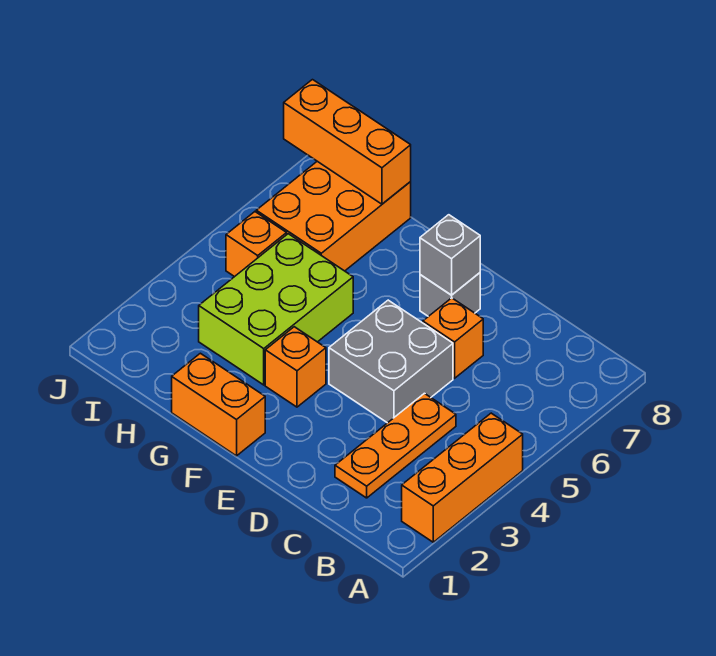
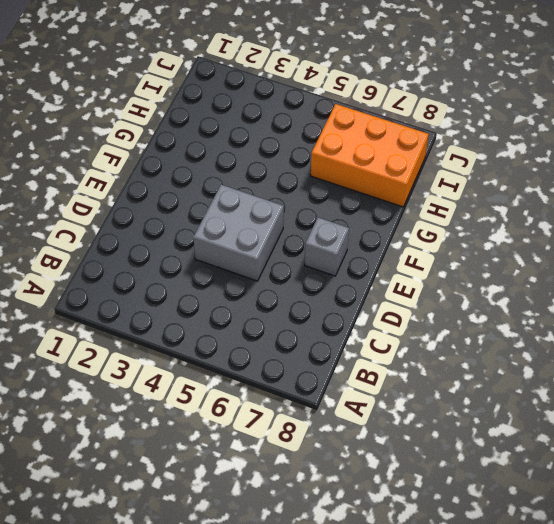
none -> orange 1x3 brick [402,413,523,542]
none -> orange 1x3 plate [335,393,456,498]
none -> orange 1x1 brick [423,298,483,378]

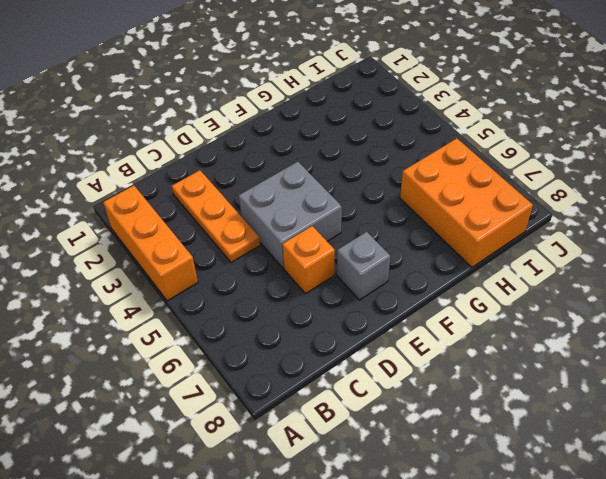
none -> orange 1x2 brick [172,353,265,456]
none -> orange 1x1 brick [265,327,326,407]
none -> lime 2x3 brick [199,234,353,385]

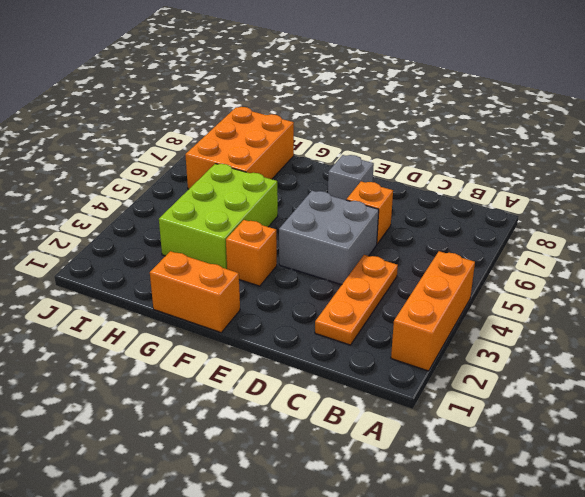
none -> orange 1x1 brick [226,212,287,277]
none -> grey 1x1 brick [420,215,480,295]
none -> orange 1x3 brick [284,80,411,204]

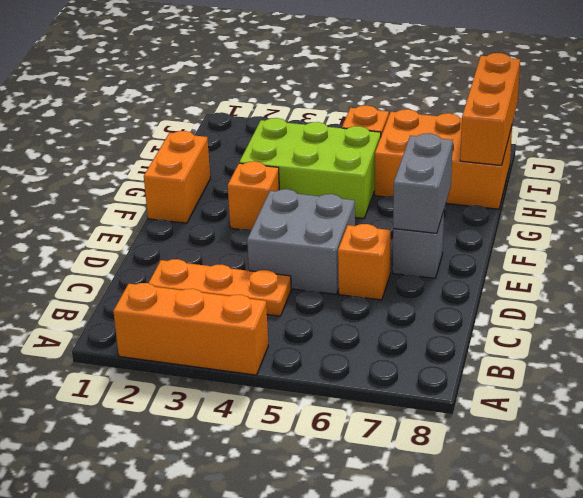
grey 1x2 brick [393,133,453,233] -> grey 1x1 brick [420,215,480,295]

